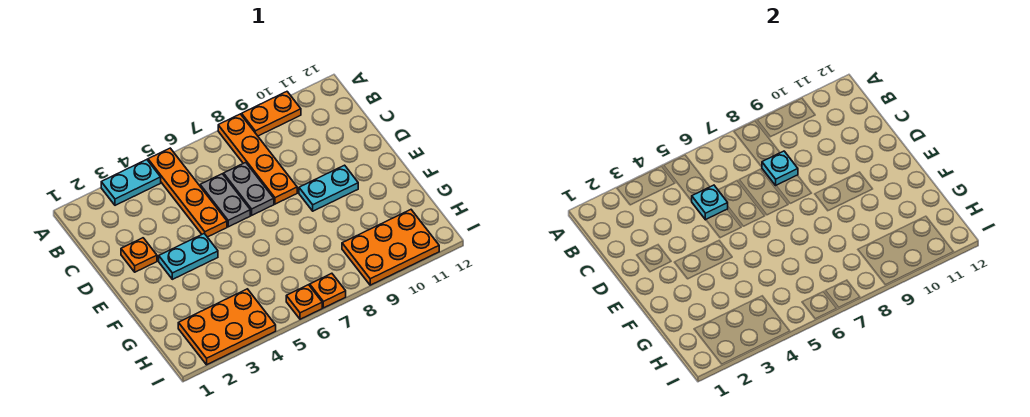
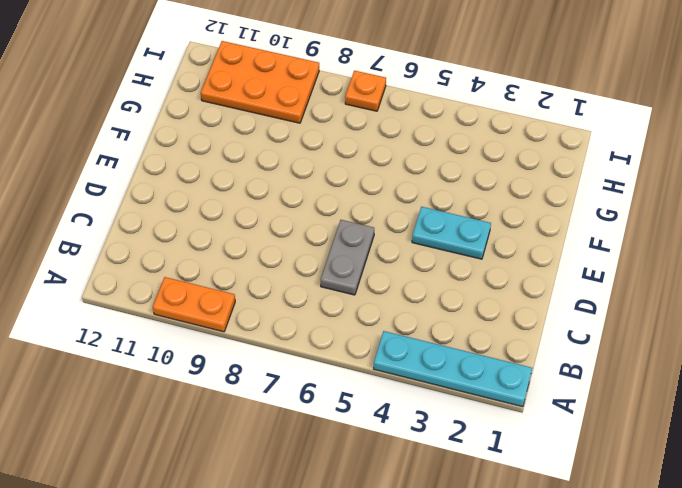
cyan 1x4 plate [374,331,532,407] -> cyan 1x2 plate [101,160,161,205]
none -> orange 1x4 plate [148,148,227,237]
none -> orange 1x4 plate [218,114,297,204]
none -> grey 1x2 plate [224,162,274,215]

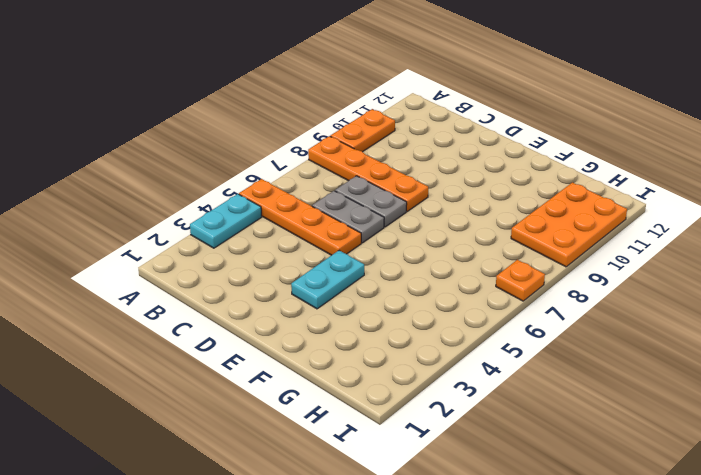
none -> orange 1x1 plate [121,238,157,272]
none -> cyan 1x2 plate [299,165,358,211]
none -> orange 2x3 plate [178,289,276,365]

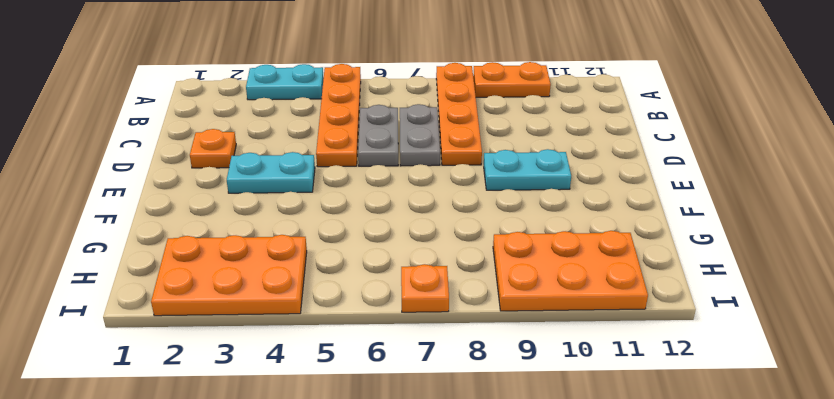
none -> orange 1x1 plate [286,285,322,319]
none -> cyan 1x1 plate [692,185,728,220]
none -> cyan 1x1 plate [762,151,798,185]

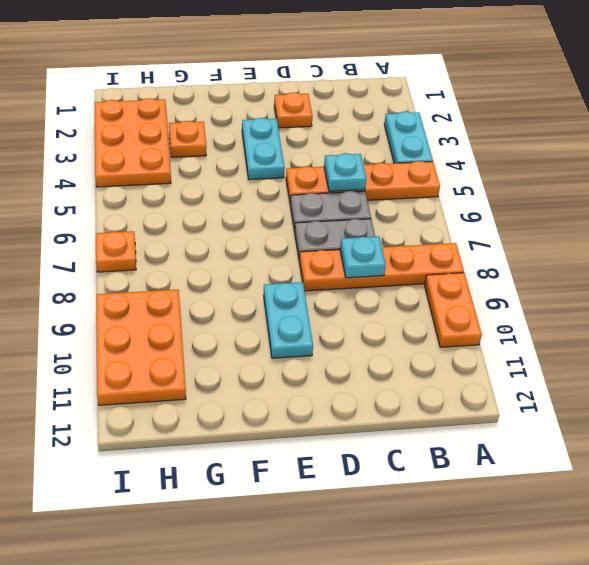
orange 1x1 plate [169,121,206,157] -> orange 1x1 plate moved to [286,285,322,319]

